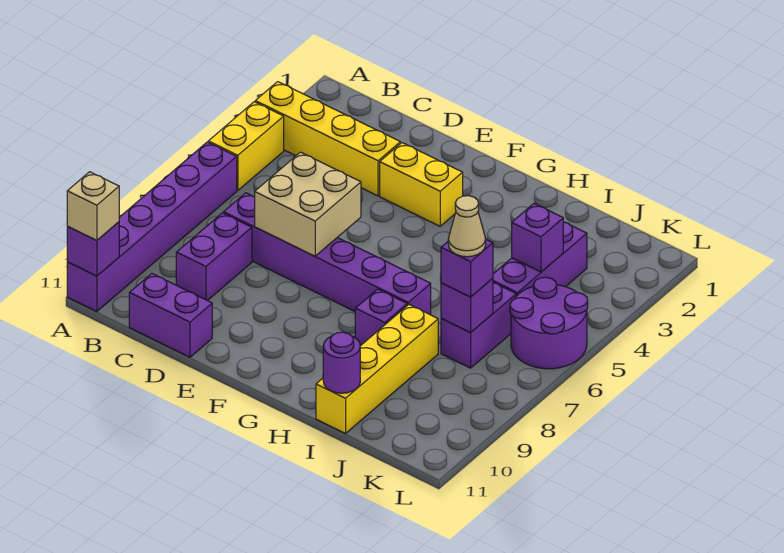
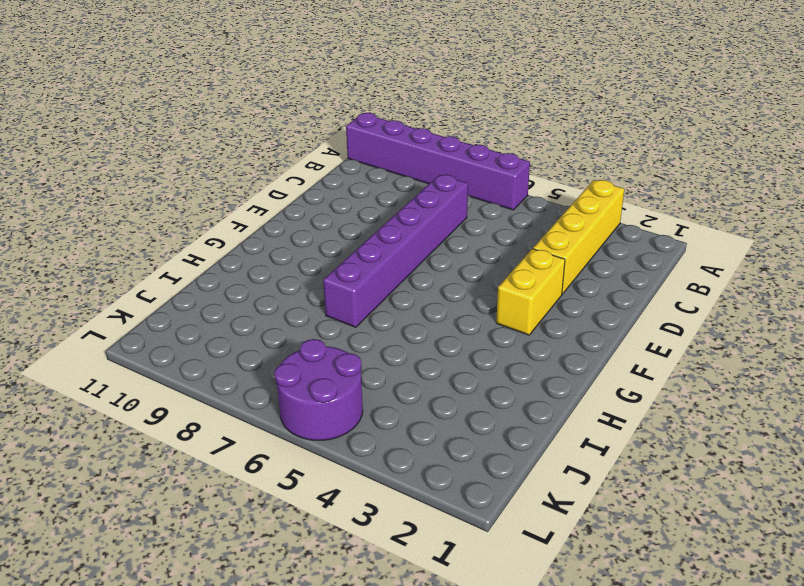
none -> yellow 1x2 brick [208,102,284,191]
none -> purple 1x2 brick [176,213,252,301]
none -> purple 1x2 brick [129,274,212,357]

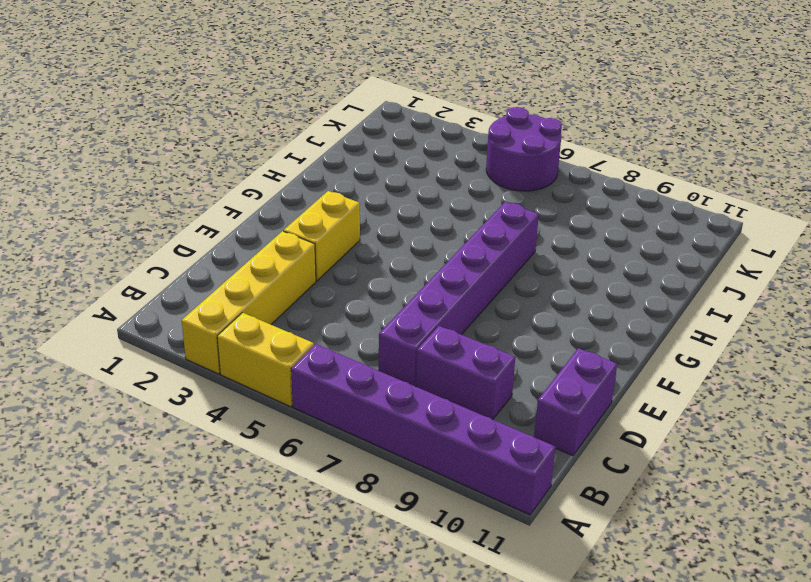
none -> purple 1x1 brick [355,289,407,346]
none -> yellow 1x4 brick [316,305,438,434]
none -> purple 1x3 brick [493,222,587,296]

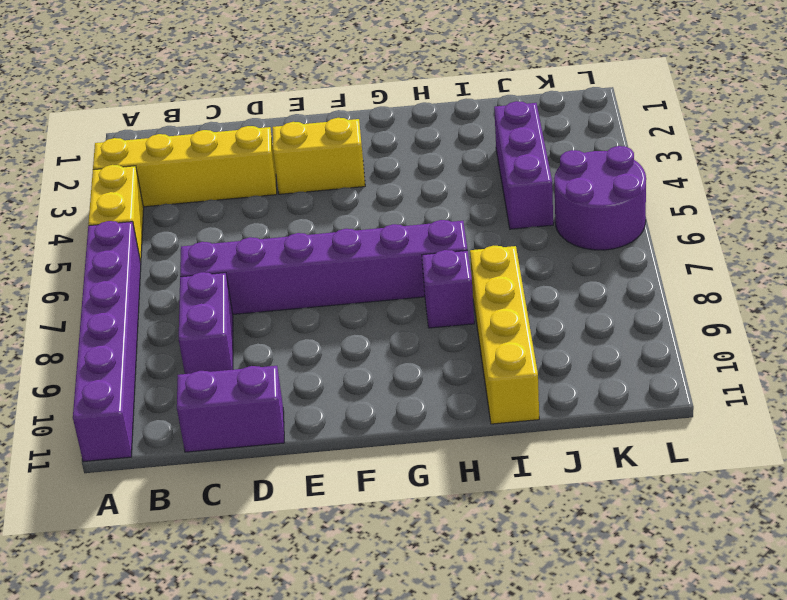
none -> purple 1x2 brick [441,283,516,368]
none -> purple 1x1 brick [67,222,119,276]
none -> tan 2x2 brick [255,152,361,256]

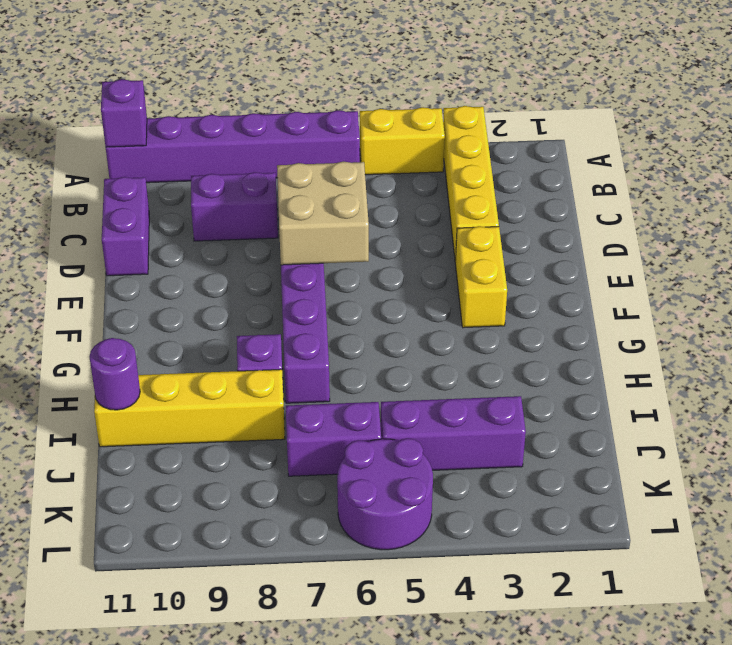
none -> purple 1x1 brick [512,204,563,272]
none -> purple 1x1 brick [441,278,493,333]
none -> tan 1x1 brick [67,172,119,241]

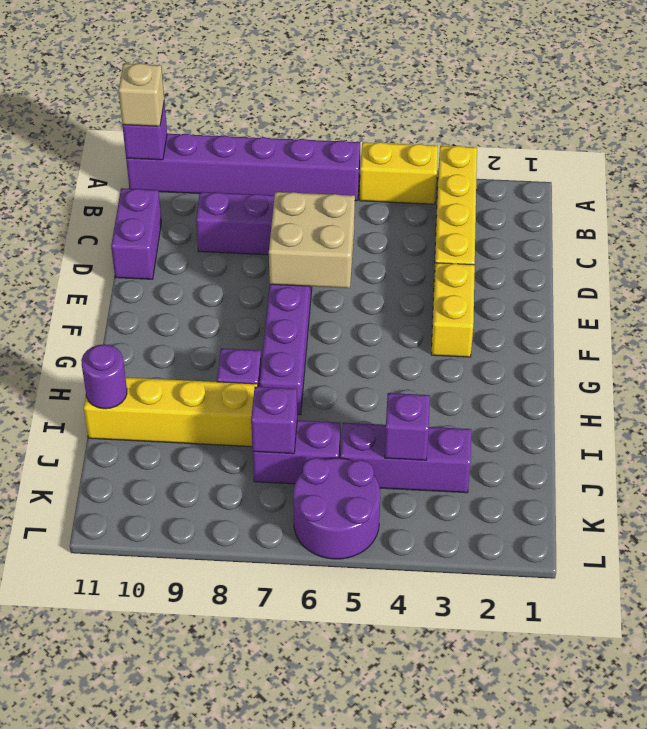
none -> purple 1x1 brick [441,240,493,297]
none -> tan 1x1 cone [448,196,486,257]

